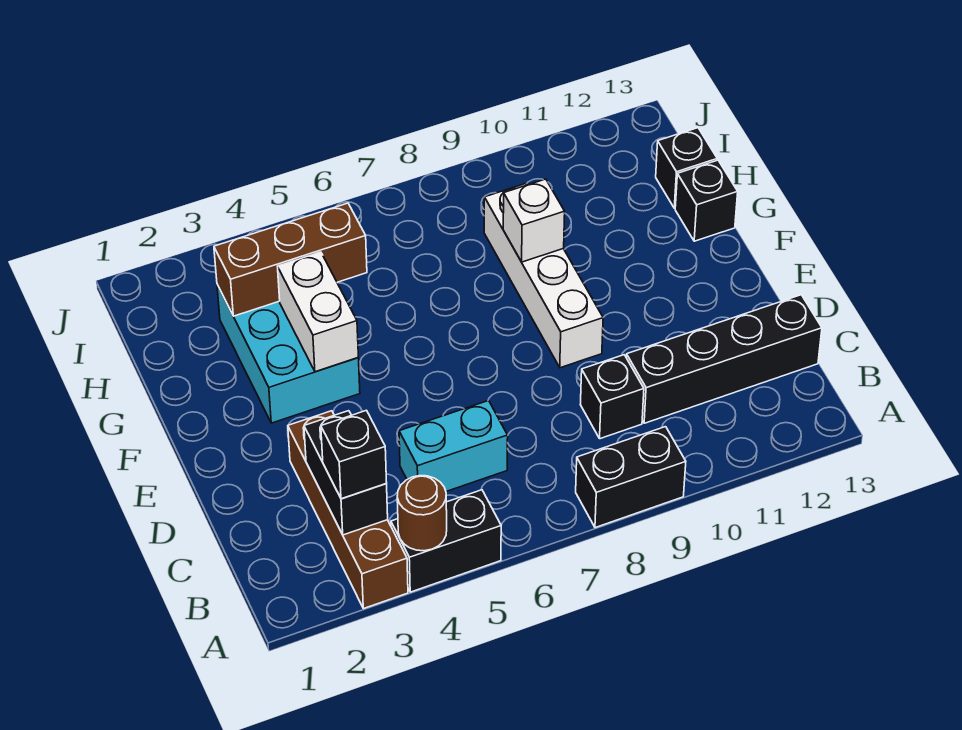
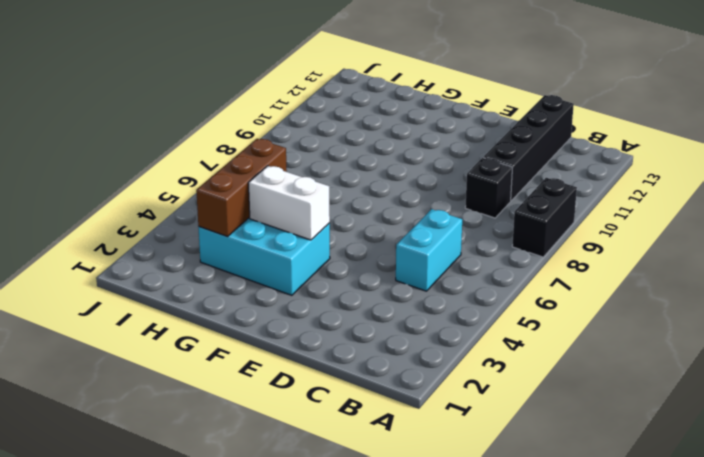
none -> brown 1x4 brick [288,411,408,609]
none -> black 1x2 brick [391,490,501,592]
none -> white 1x4 brick [484,184,603,368]

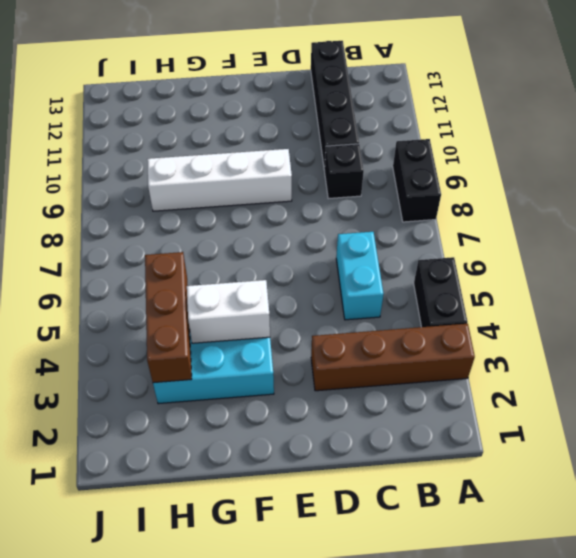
none -> black 1x1 brick [675,160,738,241]
none -> black 1x1 brick [656,128,717,208]
none -> brown 1x1 round brick [397,476,447,551]

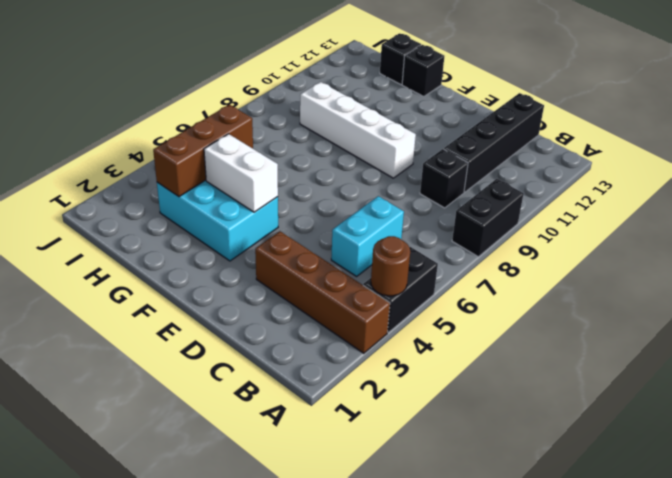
none -> black 1x2 brick [304,411,388,535]
none -> white 1x1 brick [503,179,565,262]
none -> black 1x1 brick [321,410,387,499]

